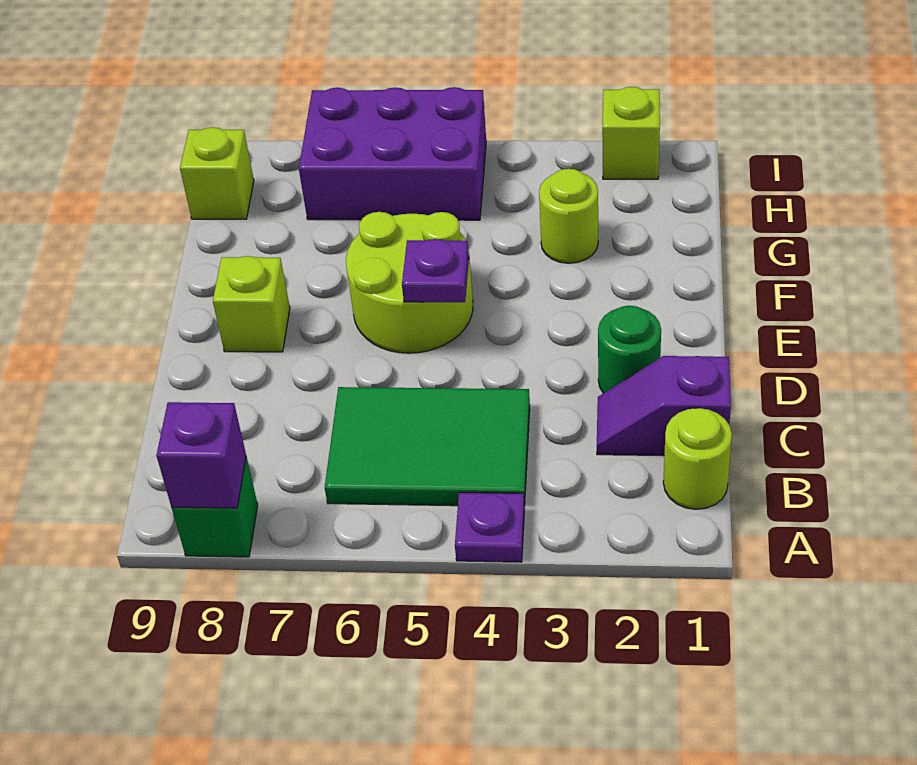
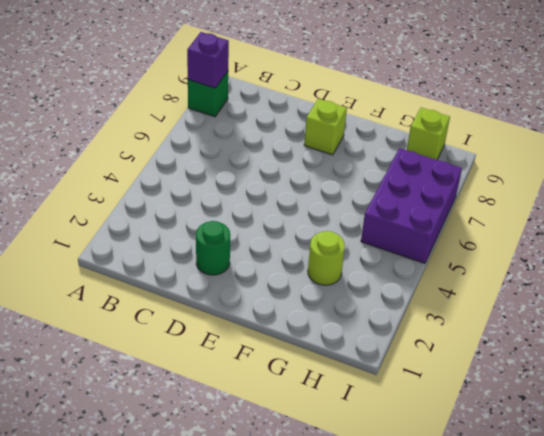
none -> purple 1x1 plate [455,492,525,562]
none -> lime 1x1 round brick [663,408,732,509]
none -> green 2x3 tile [325,387,530,506]

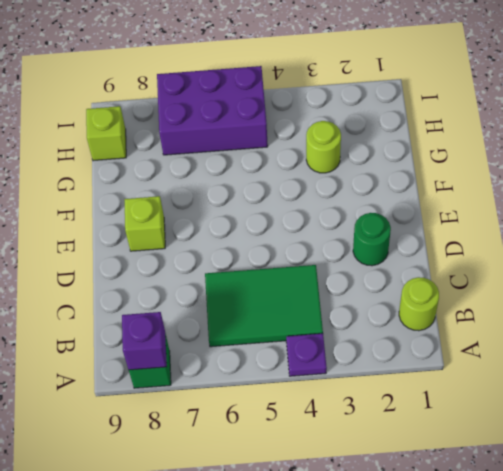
none -> purple 1x2 slope [597,356,731,456]
none -> lime 2x2 round brick [346,212,473,353]
none -> lime 1x1 brick [602,87,660,179]

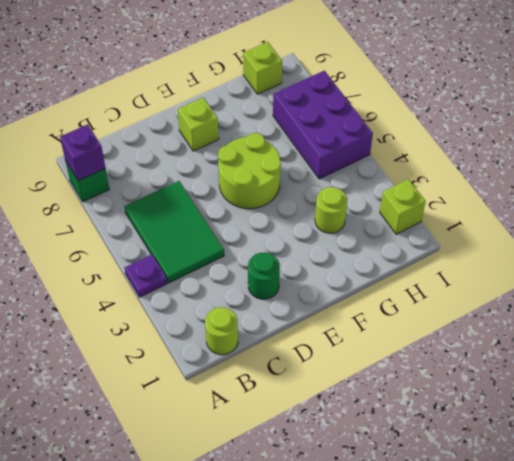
none -> purple 1x2 slope [597,356,731,456]
none -> purple 1x1 plate [402,239,469,302]

